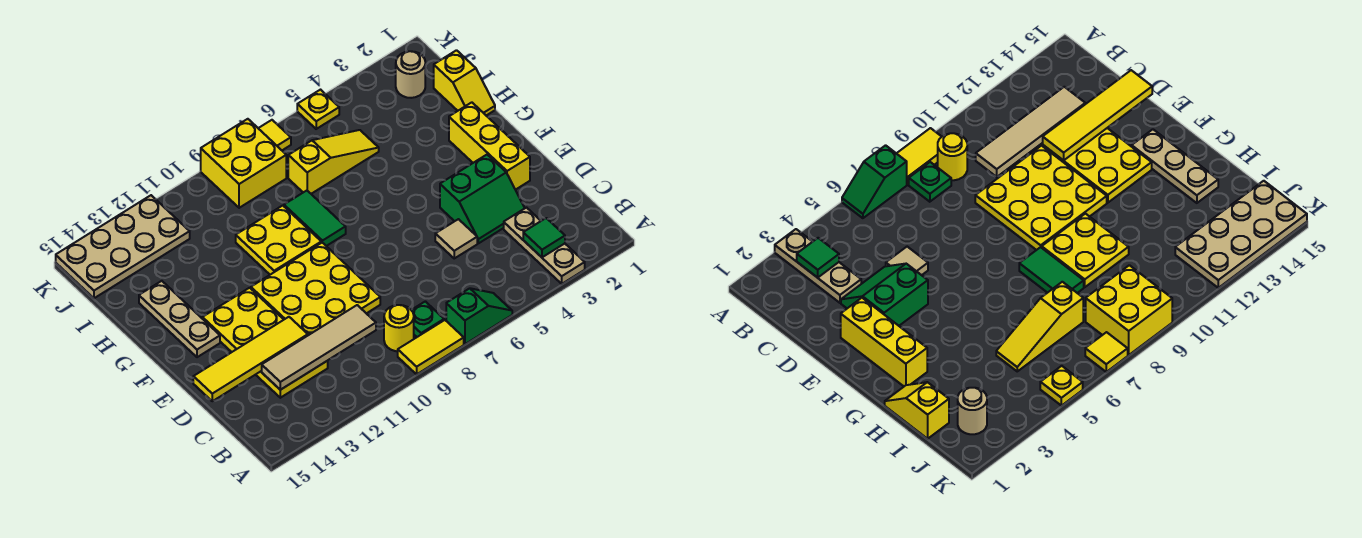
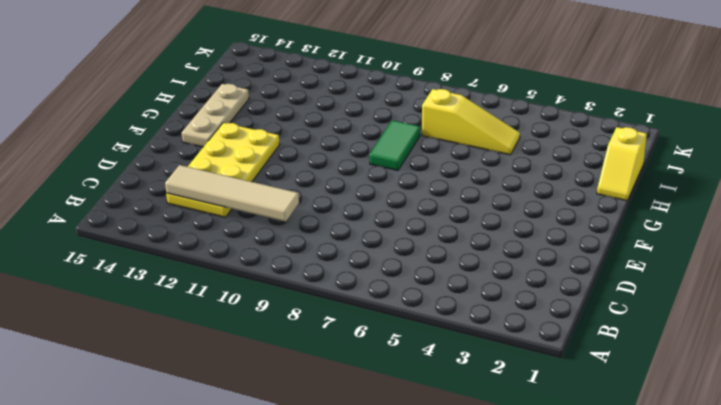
none -> tan 1x3 plate [504,208,585,284]
none -> green 1x2 slope [446,288,512,344]
none -> yellow 1x2 tile [398,320,464,374]

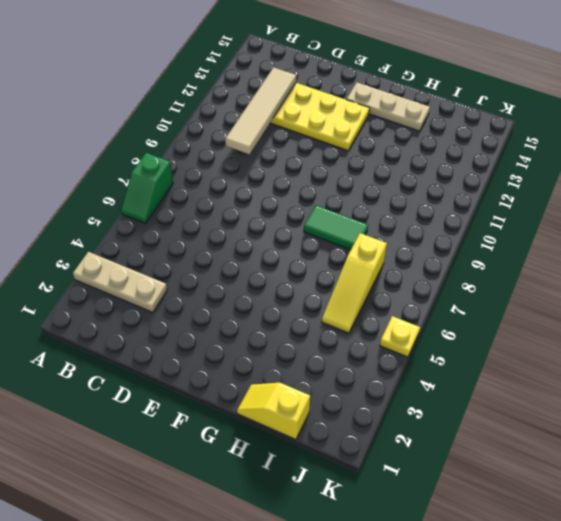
none -> yellow 1x2 tile [398,320,464,374]
none -> green 1x1 plate [412,301,444,337]
none -> yellow 1x1 round brick [384,305,414,351]

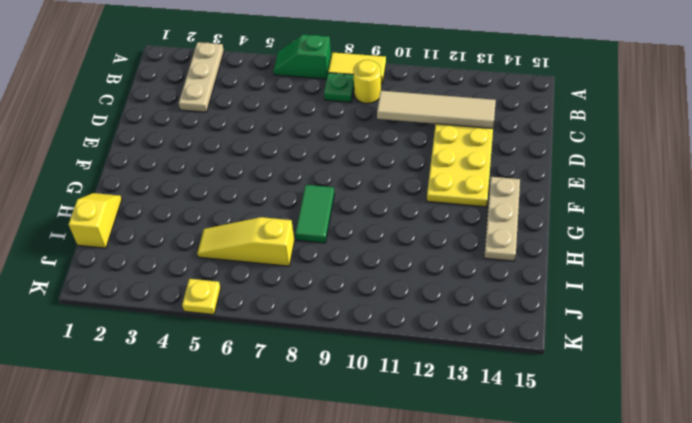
none -> green 2x2 slope [440,155,525,243]
none -> tan 1x1 tile [435,219,477,258]
none -> yellow 3x3 plate [251,243,380,335]

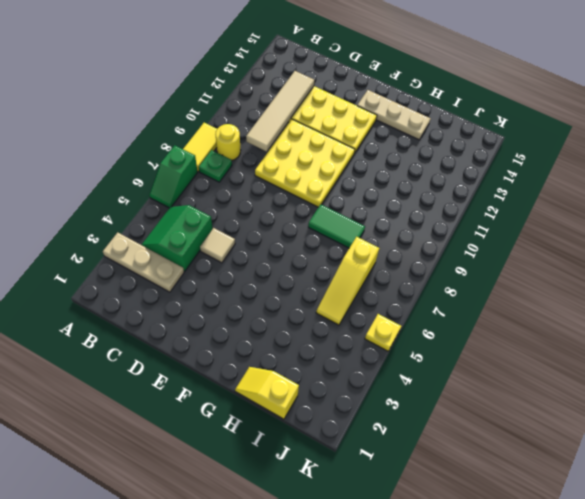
green 2x2 slope [142,205,213,271] -> green 2x2 slope moved to [440,155,525,243]
none -> yellow 1x3 brick [449,102,530,190]
none -> yellow 2x2 plate [236,206,321,275]
none -> tan 1x1 round brick [396,51,425,98]

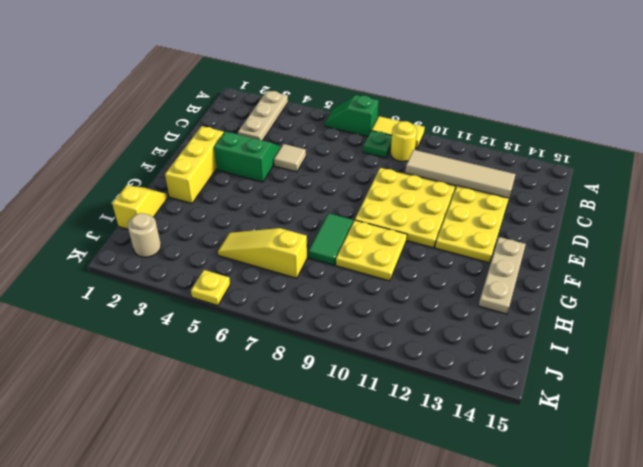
none -> yellow 2x2 brick [201,119,286,208]
none -> tan 2x4 plate [56,195,190,298]
none -> yellow 1x1 tile [258,120,291,150]

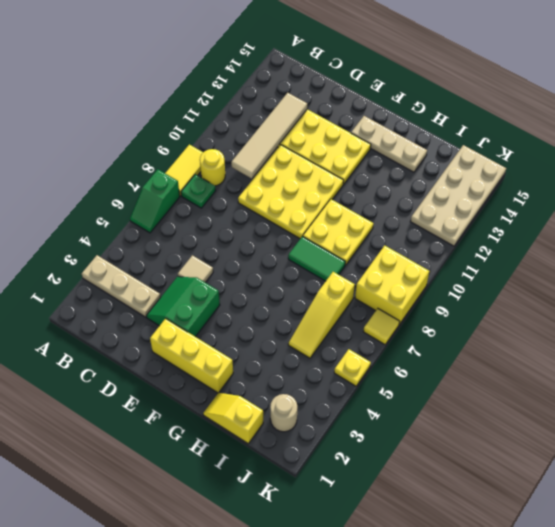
none -> green 1x1 tile [523,218,565,257]
none -> yellow 1x4 tile [193,317,308,401]

